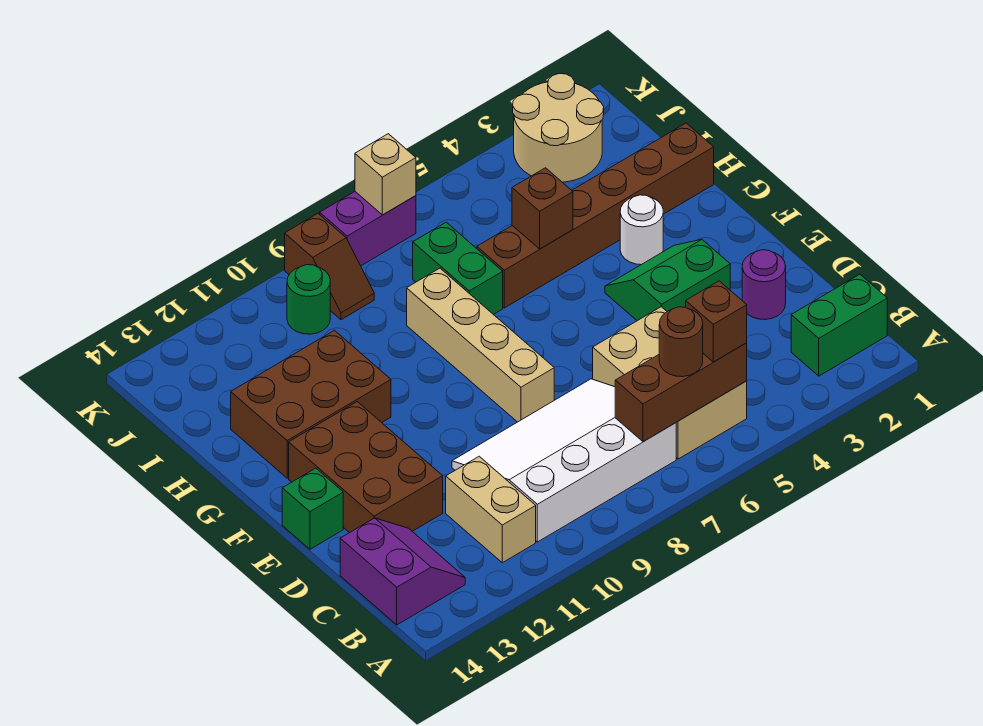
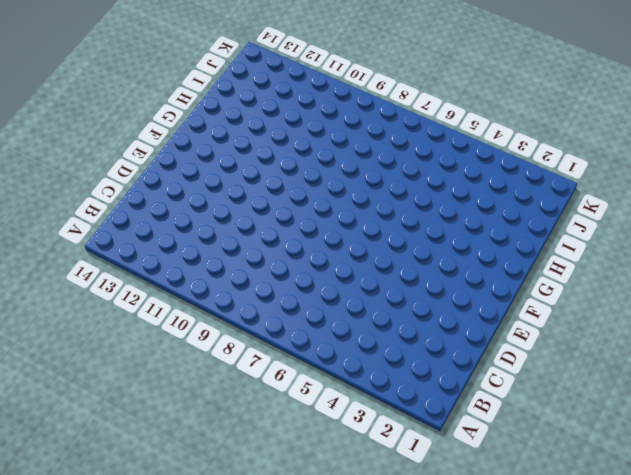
none -> green 1x2 brick [791,274,887,376]
none -> tan 2x3 brick [593,307,747,459]
none -> white 3x4 slope [452,379,676,542]

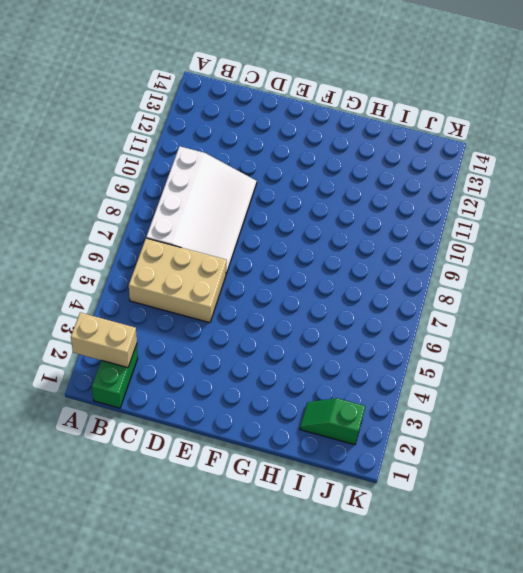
tan 1x2 brick [71,313,137,368] -> tan 1x2 brick moved to [446,456,536,563]
green 1x2 slope [300,398,365,445] -> tan 2x2 round brick [513,74,604,182]
none -> purple 2x2 slope [340,518,465,625]
none -> purple 1x1 round brick [742,250,786,319]
none -> brown 2x3 brick [289,402,443,533]

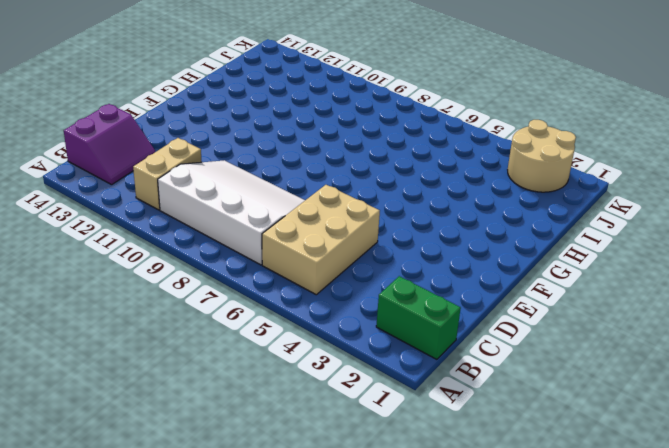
none -> purple 1x1 round brick [742,250,786,319]
none -> brown 2x3 brick [289,402,443,533]
none -> green 2x2 slope [605,240,730,321]

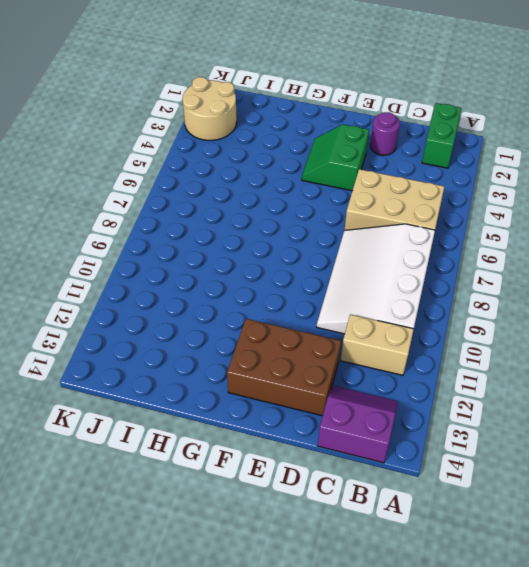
none -> tan 1x4 brick [407,268,554,422]
none -> green 1x1 brick [282,468,343,549]
none -> white 1x1 round brick [620,195,663,265]

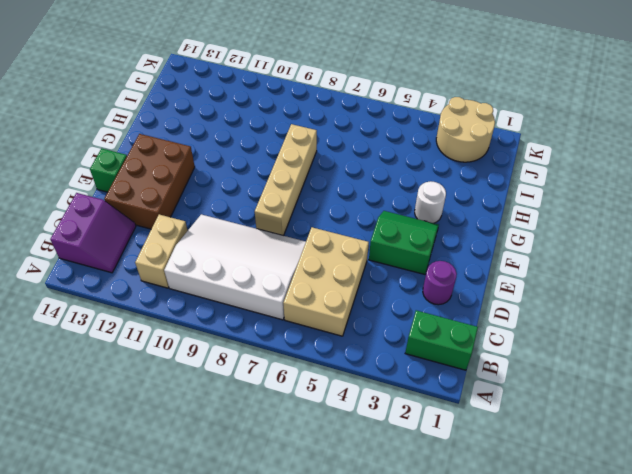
none -> brown 2x3 brick [231,330,391,478]
none -> brown 1x6 brick [477,123,714,308]
none -> green 1x2 brick [413,222,503,315]

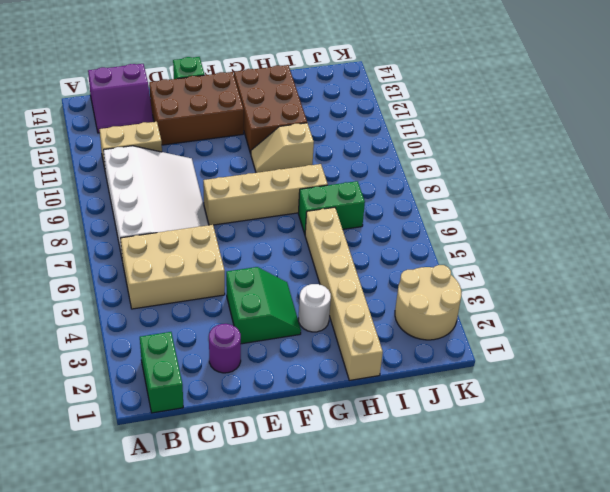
tan 1x2 slope [251,123,314,173] -> none
tan 1x6 brick [305,207,383,380] -> brown 1x6 brick [477,123,714,308]
none -> brown 1x2 slope [285,214,374,320]
none -> green 1x1 round brick [287,265,330,334]
none -> purple 1x2 brick [320,192,416,266]

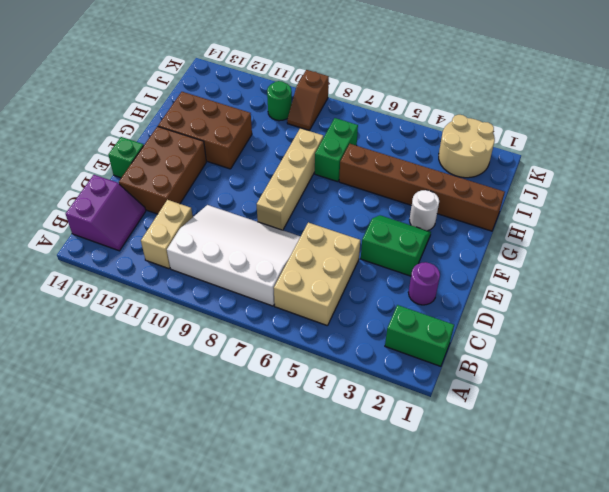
none -> purple 1x2 brick [320,192,416,266]
none -> brown 1x3 brick [615,343,747,442]
none -> brown 1x1 brick [512,168,573,249]

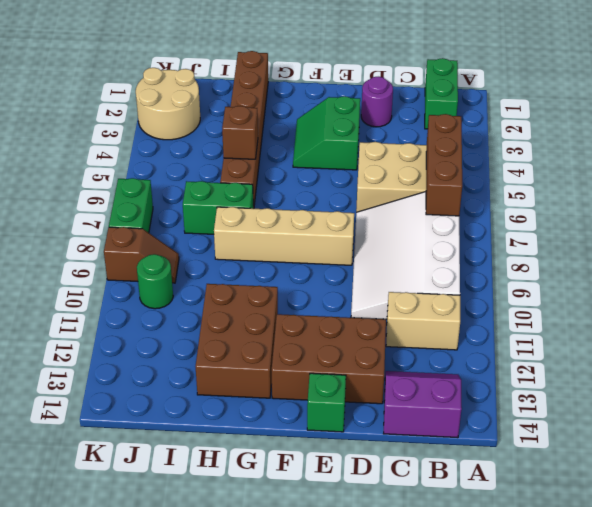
green 1x2 brick [109,178,153,233] -> purple 1x2 brick [320,192,416,266]
none -> white 1x1 round brick [620,195,663,265]
none -> tan 1x1 brick [355,134,416,215]
none -> brown 1x1 brick [686,281,747,362]

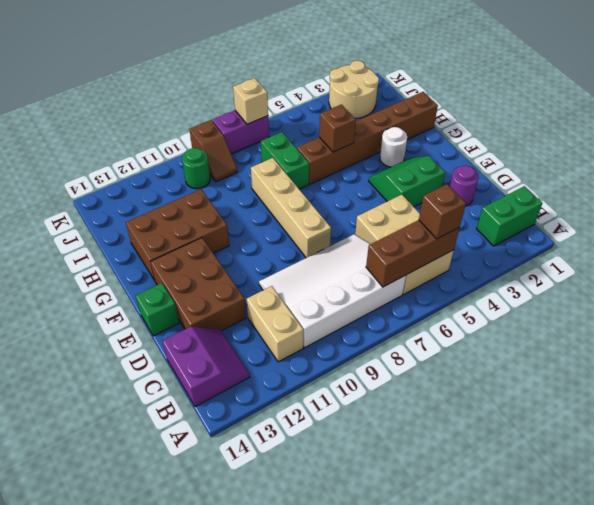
none -> brown 1x1 round brick [659,307,703,377]

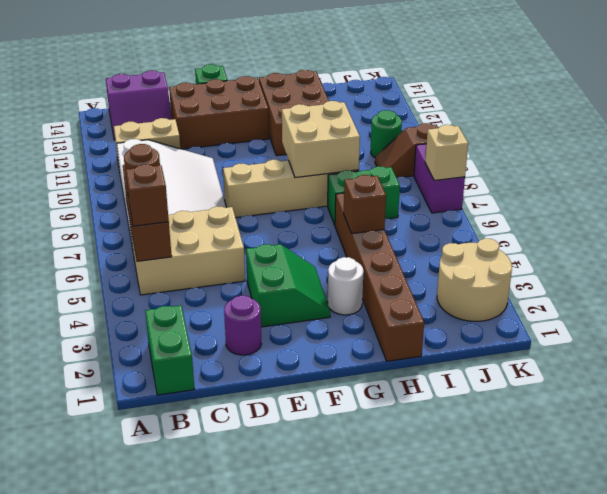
tan 2x2 brick [282,101,360,178] -> none

